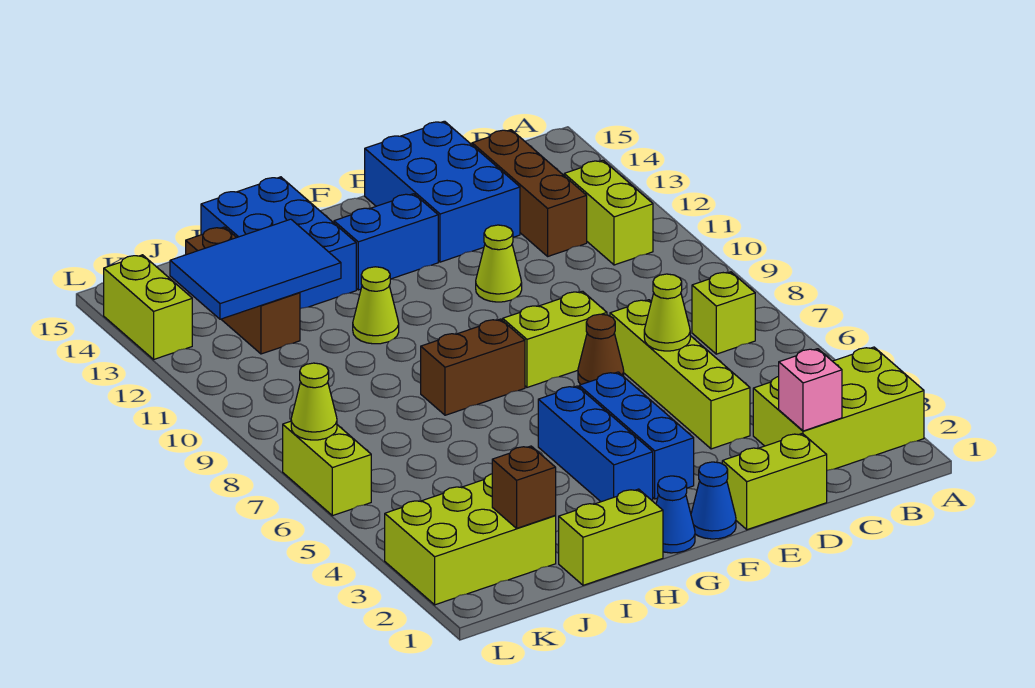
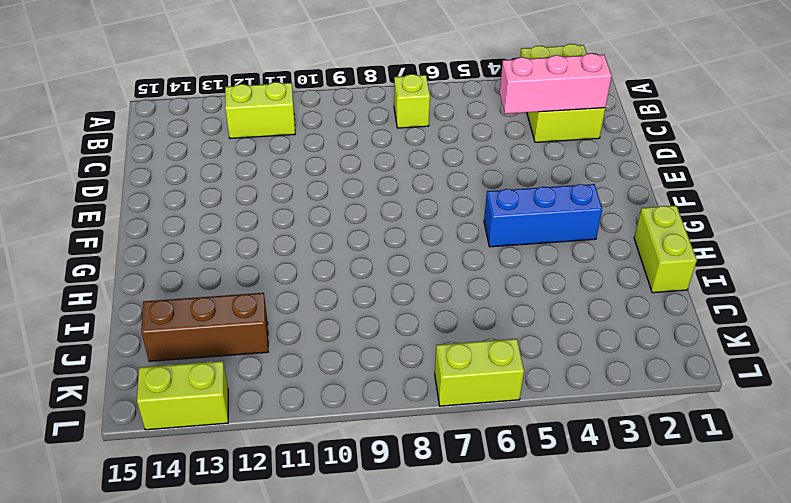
pink 1x3 brick [500,53,612,114] -> pink 1x1 brick [779,349,842,431]
none -> brown 1x3 brick [472,130,587,256]
none -> lime 1x2 brick [722,433,827,530]
none -> lime 1x4 brick [610,300,750,449]

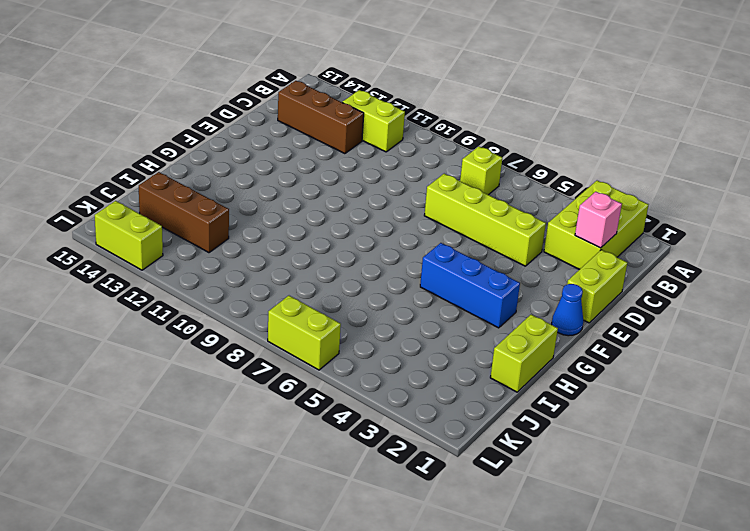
none -> blue 2x3 brick [365,121,520,262]
none -> brown 1x1 cone [578,314,624,384]
none -> lime 1x2 brick [503,291,607,387]

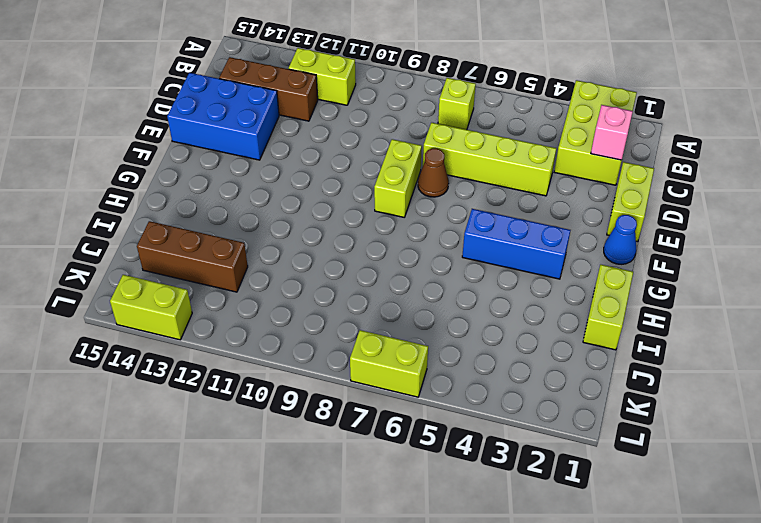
none -> lime 1x1 cone [476,225,522,302]
none -> blue 1x3 brick [579,372,694,499]
none -> blue 1x2 brick [334,194,438,290]

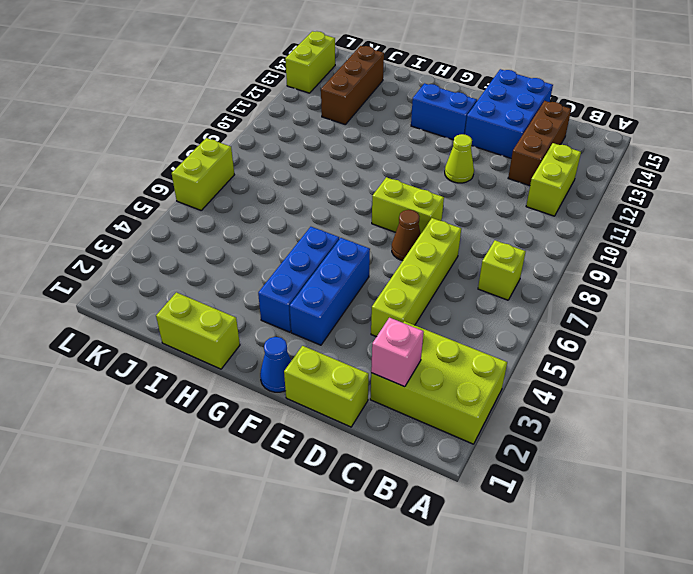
none -> blue 1x1 cone [656,476,695,553]
none -> brown 1x2 brick [421,319,525,415]
none -> lime 1x1 cone [353,267,399,344]

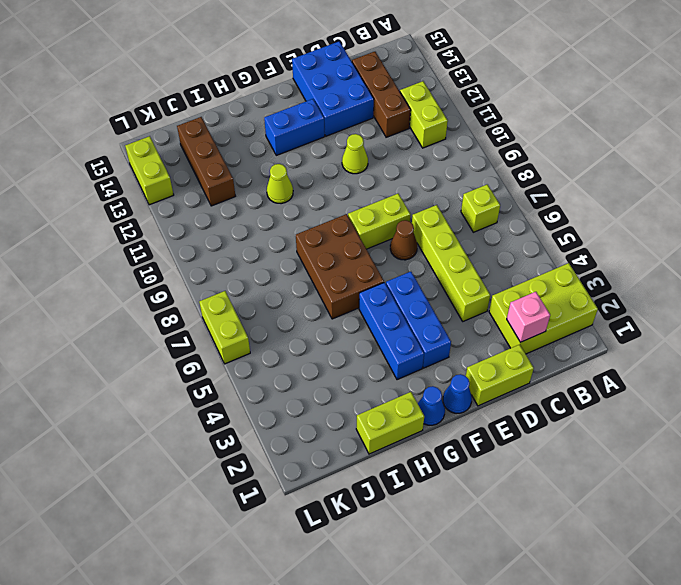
brown 2x3 brick [296,214,384,319] -> brown 1x2 brick [421,319,525,415]
none -> blue 2x3 brick [201,177,356,309]
none -> lime 2x3 brick [385,474,556,605]
none -> lime 1x1 cone [644,274,690,351]

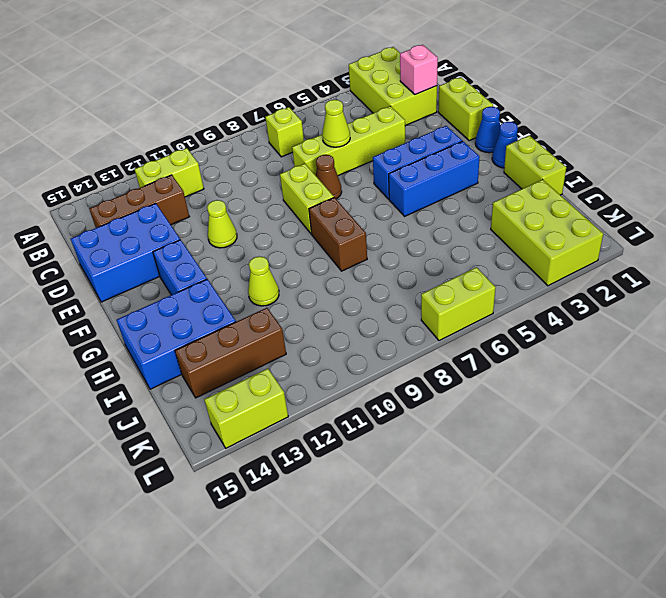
none -> blue 2x3 tile [170,219,341,319]
none -> brown 1x1 brick [492,446,556,528]
none -> lime 1x1 cone [291,363,337,440]

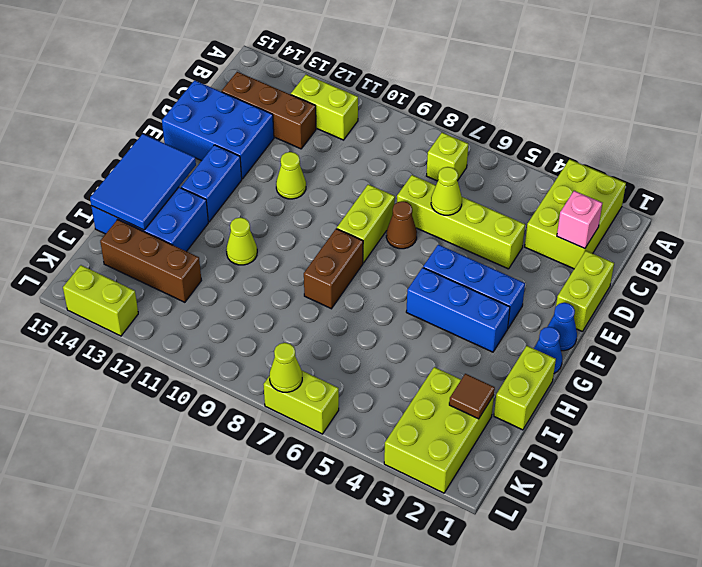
blue 2x3 tile [90,134,196,230] -> blue 2x3 tile moved to [170,219,341,319]
brown 1x1 tile [449,374,495,419] -> brown 1x1 brick [492,446,556,528]

